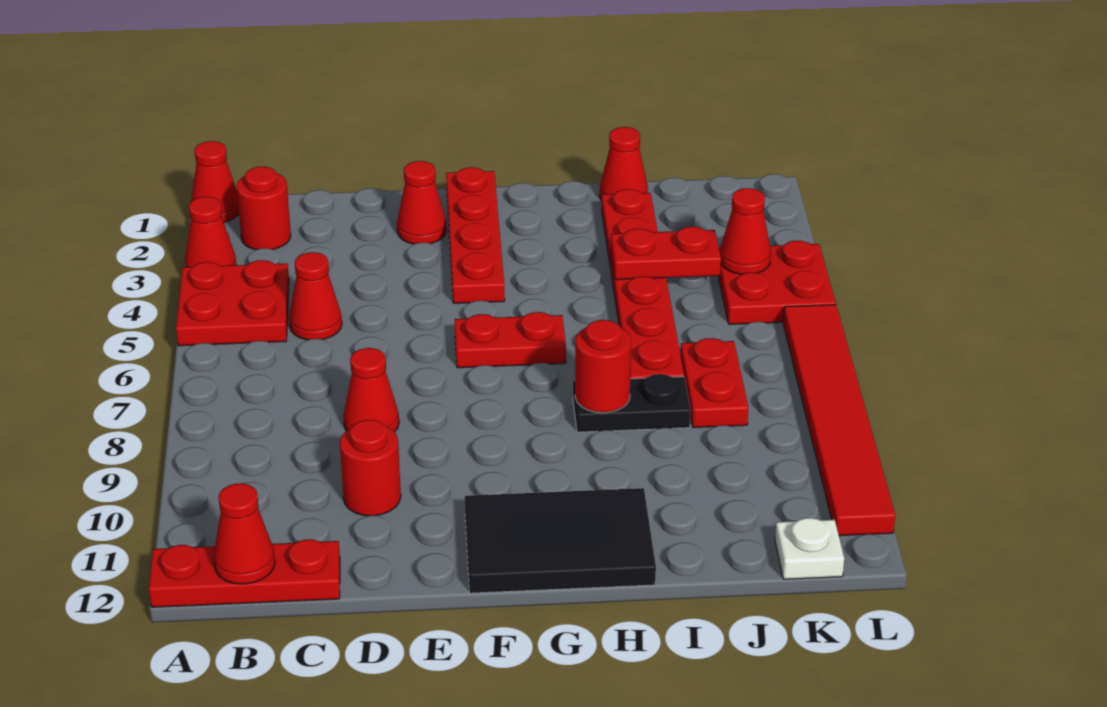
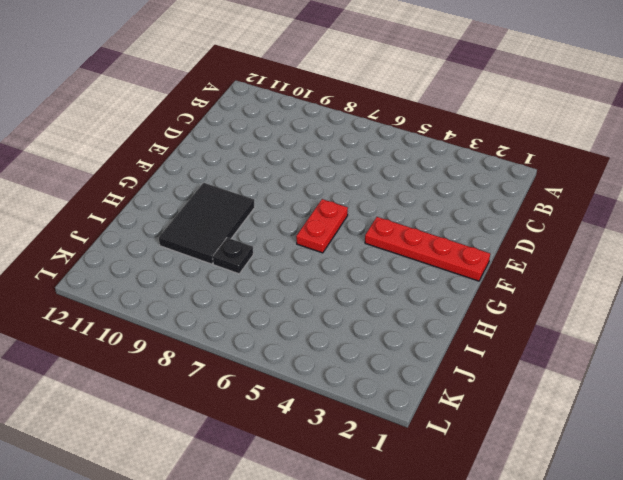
black 2x3 tile [159,183,255,264] -> black 2x3 tile moved to [465,488,656,593]
black 1x1 plate [213,238,253,274] -> black 1x2 plate [573,374,691,432]
none -> red 1x1 cone [191,141,239,222]
none -> red 1x1 cone [185,197,236,267]
none -> red 2x2 plate [176,260,289,346]

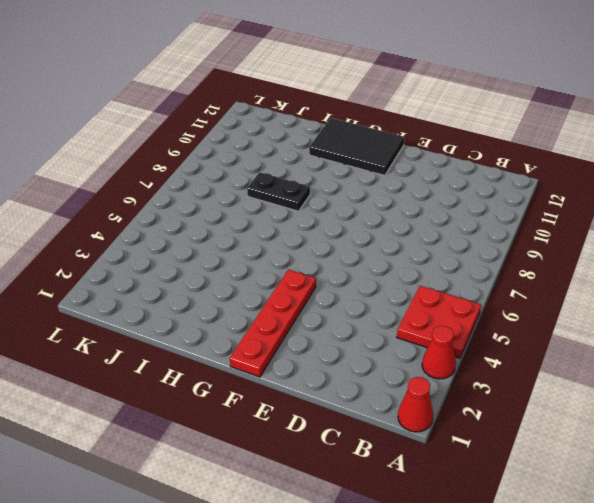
none -> red 1x3 plate [149,539,340,607]
none -> red 1x1 round brick [236,167,291,250]
none -> red 1x1 cone [289,252,342,340]

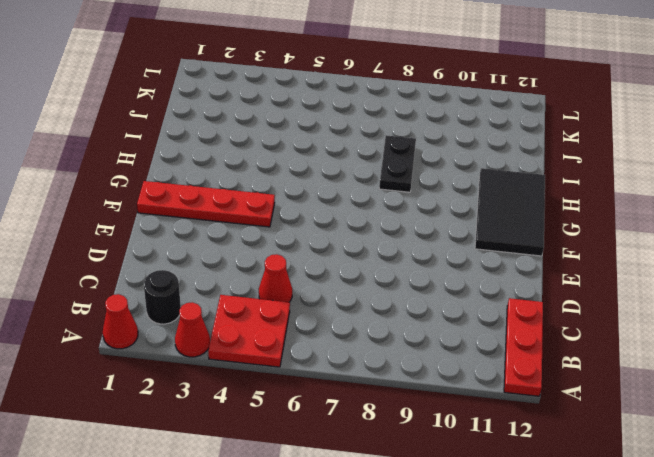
black 1x1 round brick [144,270,181,324] -> red 1x1 round brick [236,167,291,250]
none -> red 1x1 cone [343,348,399,432]
none -> red 1x1 round brick [340,420,401,516]
none -> red 1x1 cone [397,161,447,244]

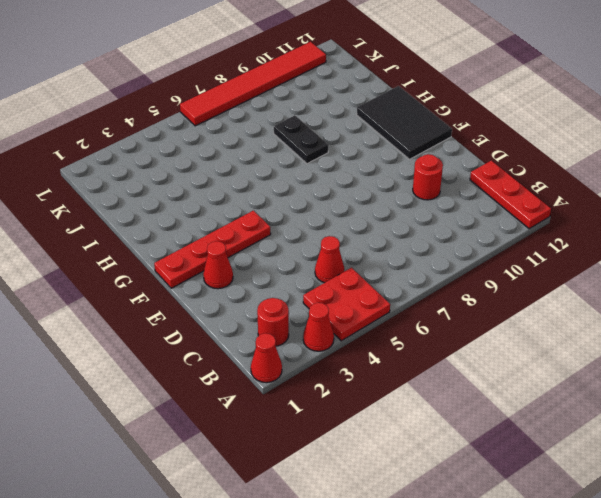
none -> red 1x1 cone [343,348,399,432]
none -> red 1x2 plate [455,312,566,368]
none -> red 1x1 cone [600,127,648,201]

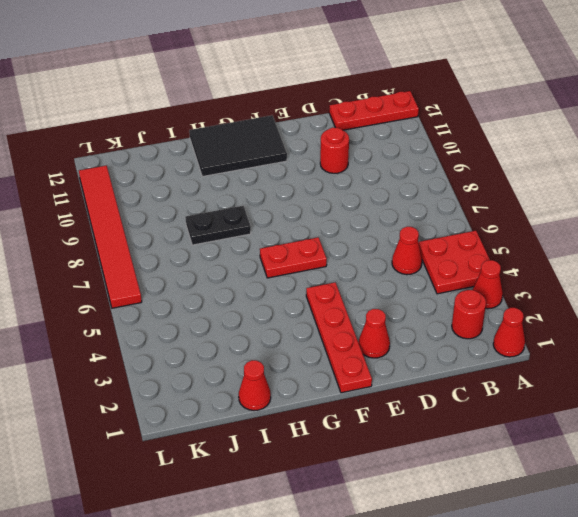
none -> red 1x1 cone [343,348,399,432]
none -> red 1x6 plate [602,189,684,379]
none -> red 1x2 plate [681,338,748,428]

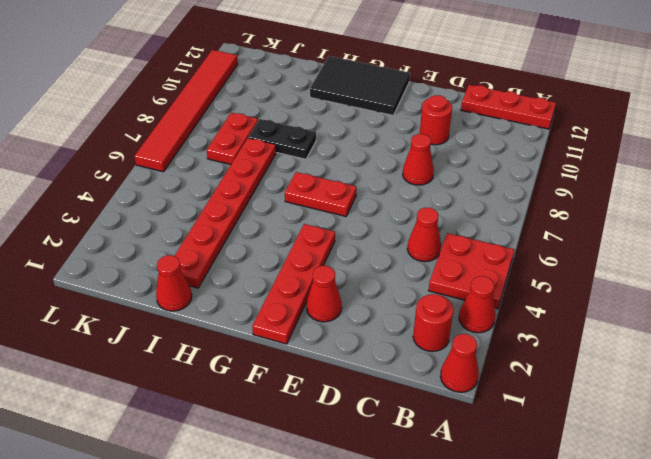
none -> red 2x2 plate [718,241,836,324]
none -> white 1x1 plate [775,518,844,579]
none -> red 1x1 cone [214,483,275,584]

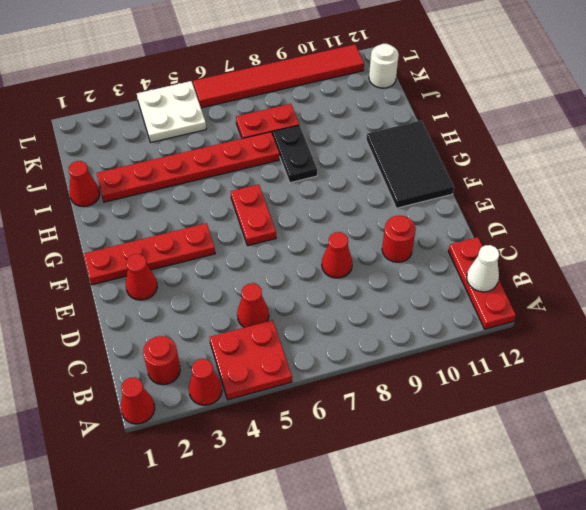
white 1x1 cone [467,245,499,292] -> red 1x1 cone [214,483,275,584]
white 2x2 plate [137,81,206,142] -> red 2x2 plate [718,241,836,324]
white 1x1 round brick [369,44,399,88] -> white 1x1 plate [775,518,844,579]
none -> red 1x1 round brick [575,320,631,413]
none -> red 1x2 plate [611,227,721,280]
none -> red 1x1 cone [720,188,771,274]

